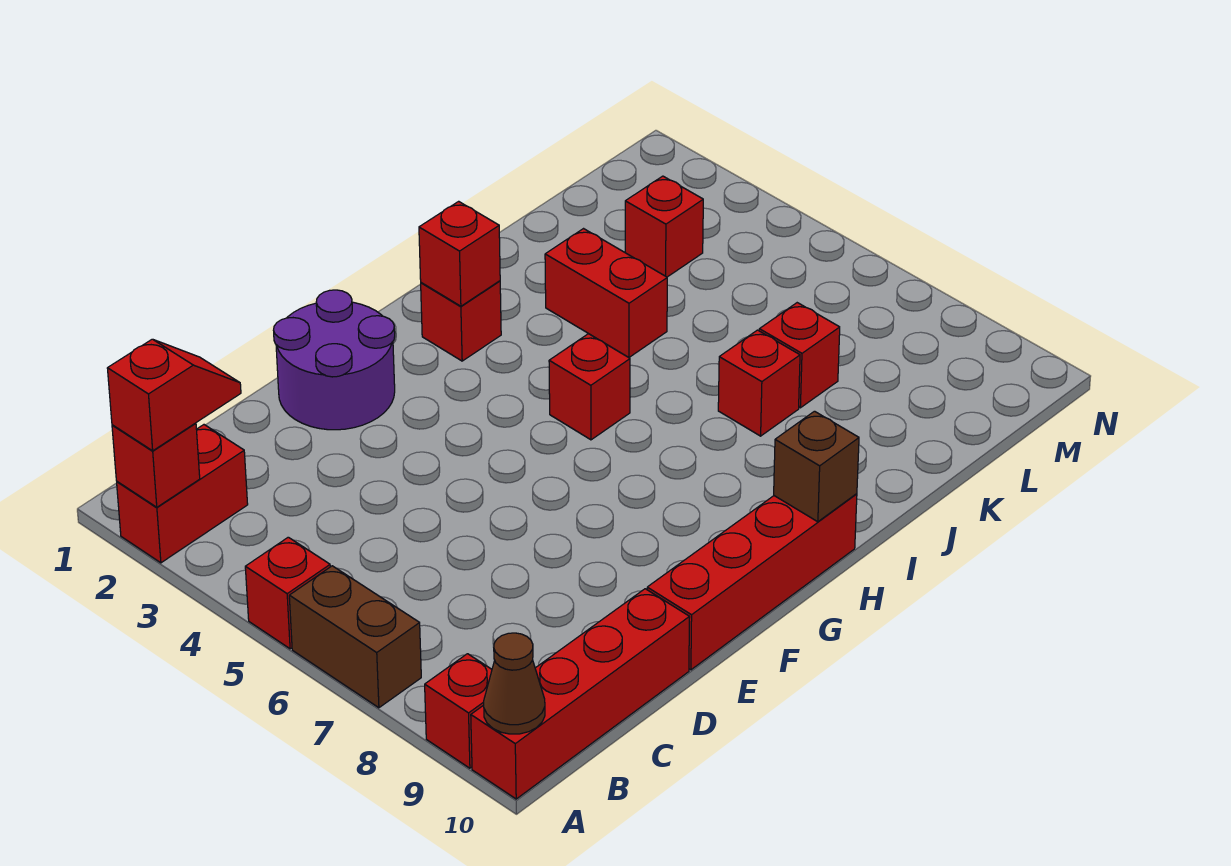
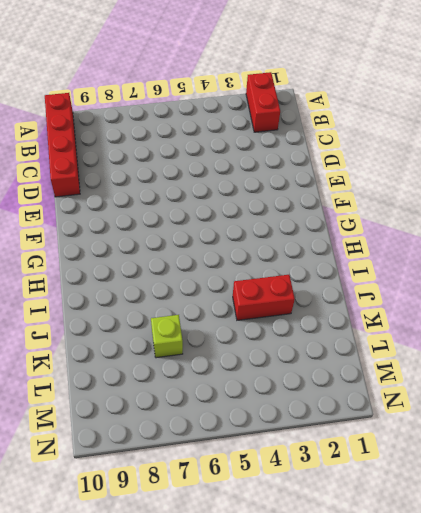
lime 1x1 brick [151,315,183,358] -> red 1x1 brick [759,303,840,408]
none -> red 1x1 brick [245,537,330,649]
none -> brown 1x2 brick [289,566,421,708]
none -> red 1x1 brick [425,654,492,768]

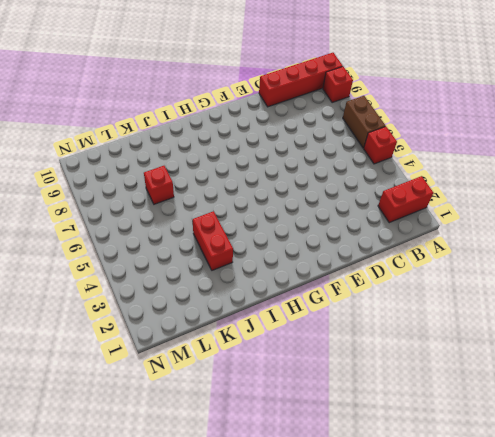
none -> purple 2x2 round brick [273,290,395,430]
none -> red 1x4 brick [647,494,857,670]
none -> red 1x1 brick [421,281,501,361]

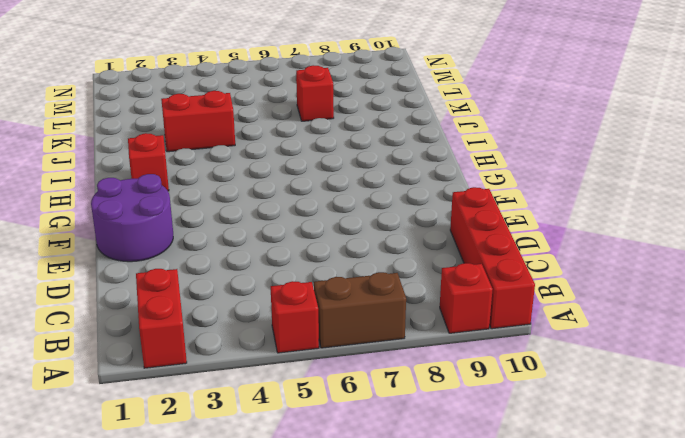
none -> red 1x4 brick [647,494,857,670]
none -> red 1x1 brick [549,334,630,440]
none -> red 1x1 brick [718,330,800,436]

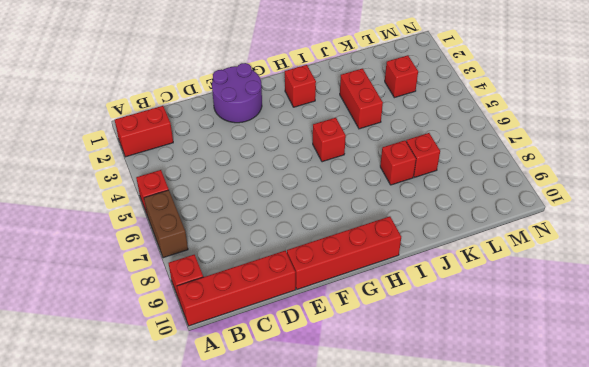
none -> red 1x1 brick [112,423,200,507]
none -> brown 1x1 cone [484,633,545,734]
none -> red 1x1 brick [419,201,500,306]

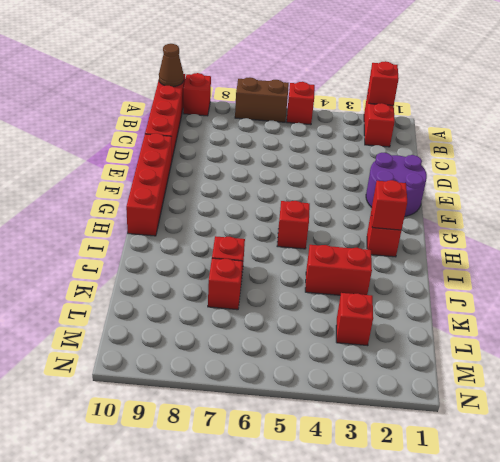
none -> brown 1x1 brick [774,411,859,522]
none -> red 1x2 slope [107,339,241,451]

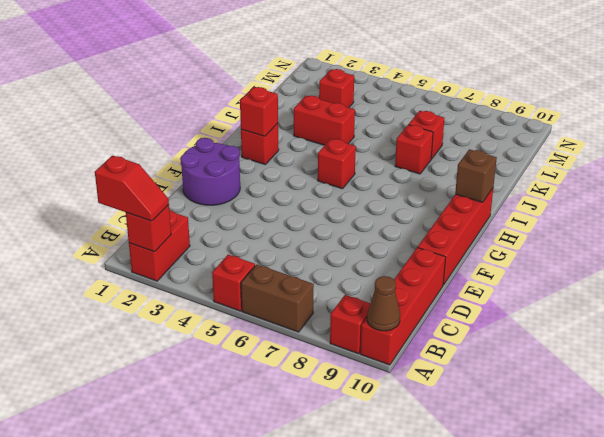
red 1x2 slope [95,156,169,221] -> red 1x2 slope turned to [107,339,241,451]

